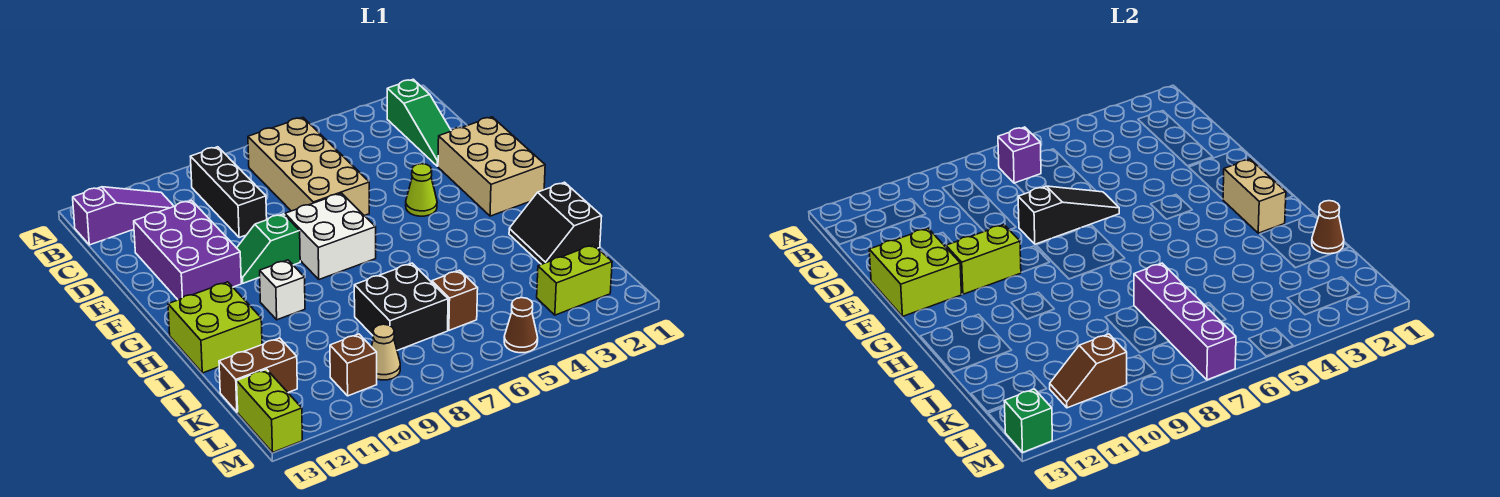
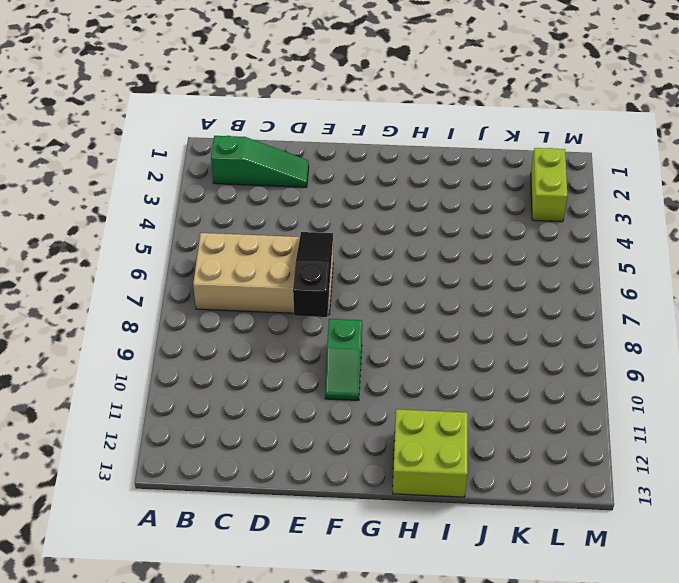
none -> black 1x3 brick [190,147,267,238]
none -> purple 1x3 slope [73,187,174,245]
none -> purple 2x3 brick [134,200,241,300]

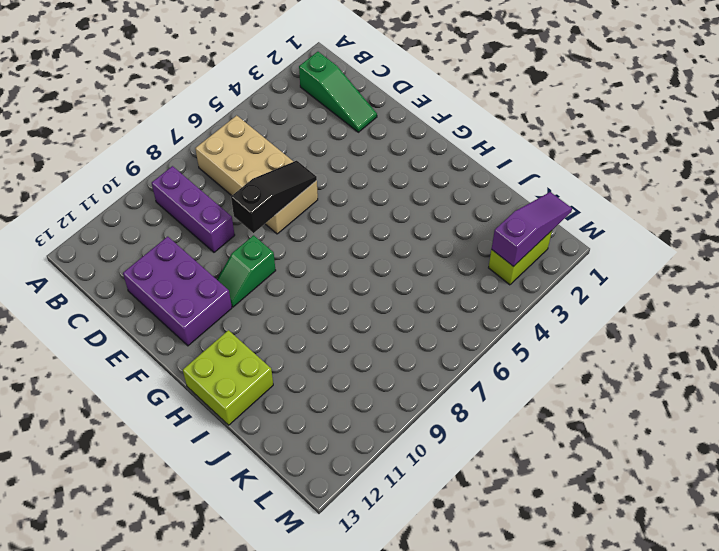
purple 1x3 brick [152,166,235,252] -> black 1x3 brick [190,147,267,238]
purple 1x3 slope [492,192,572,267] -> purple 1x3 slope moved to [73,187,174,245]
none -> tan 2x3 brick [438,117,545,216]
none -> lime 1x1 cone [406,164,437,216]
none -> white 2x2 brick [285,193,376,279]

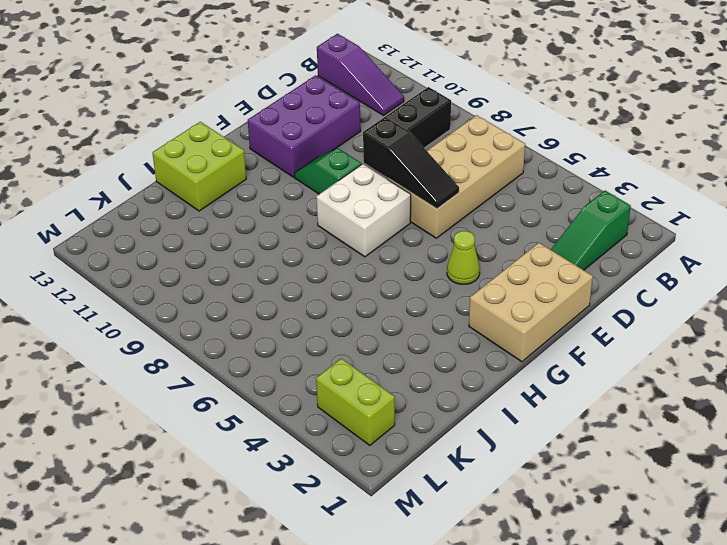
none -> white 1x1 brick [259,260,305,320]
none -> black 2x2 slope [509,182,602,264]
none -> black 2x2 brick [354,263,448,350]

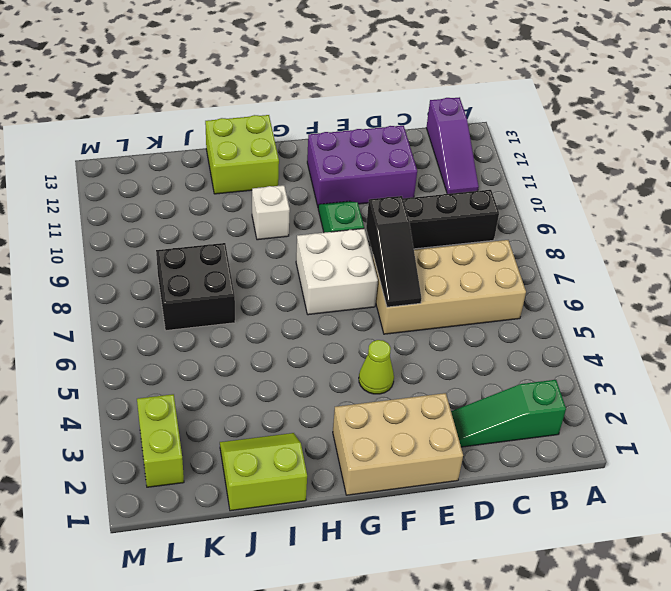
lime 2x2 slope [220,433,307,511] -> black 2x2 slope [509,182,602,264]
none -> brown 1x1 brick [432,270,478,330]
none -> brown 1x2 brick [219,338,297,412]
none -> tan 1x1 cone [371,324,400,380]

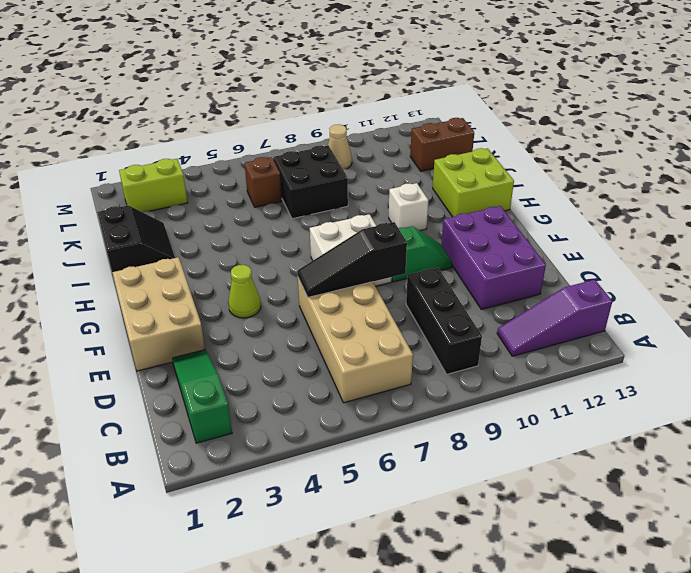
none -> brown 1x1 brick [330,334,377,396]
none -> lime 1x2 brick [237,369,302,452]
none -> brown 1x1 cone [504,298,538,353]

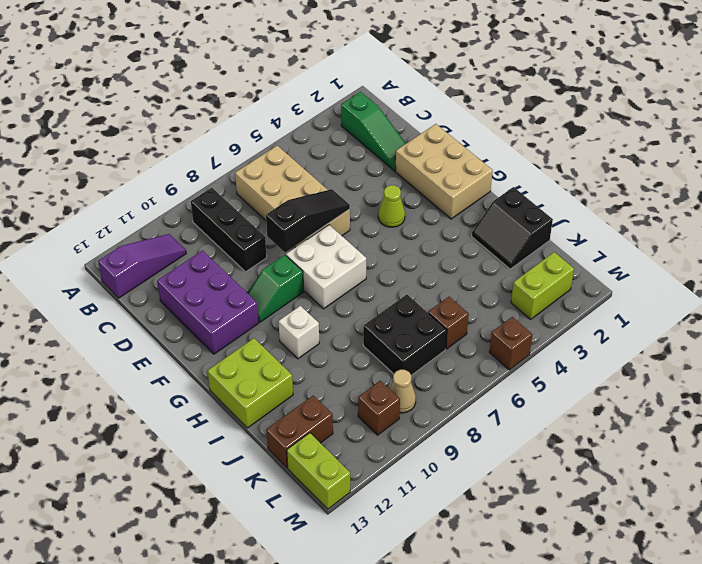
brown 1x1 brick [489,317,532,370] -> brown 1x1 cone [504,298,538,353]
none -> purple 1x1 brick [998,127,1041,183]
none -> lime 2x2 brick [869,228,962,316]
none -> lime 1x2 brick [946,225,1021,294]

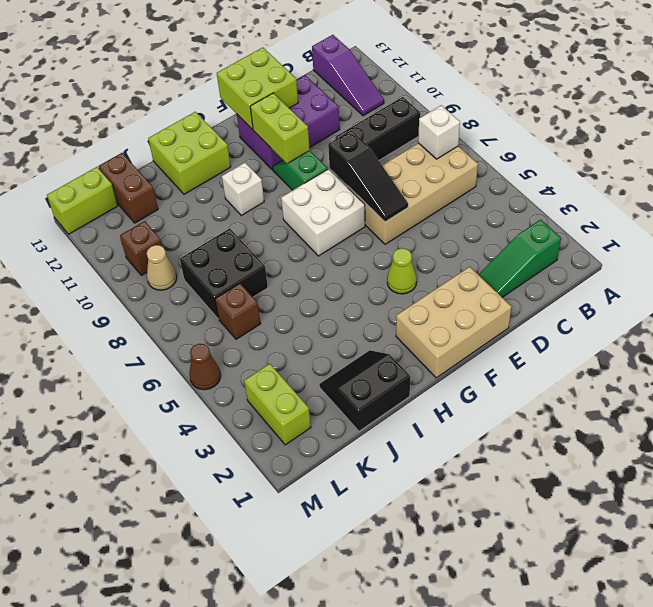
white 1x1 brick [418,105,460,159] -> purple 1x1 brick [998,127,1041,183]
none -> tan 1x2 brick [1223,159,1286,233]
none -> brown 1x1 cone [1312,201,1344,254]
none -> purple 1x4 brick [1134,263,1236,380]

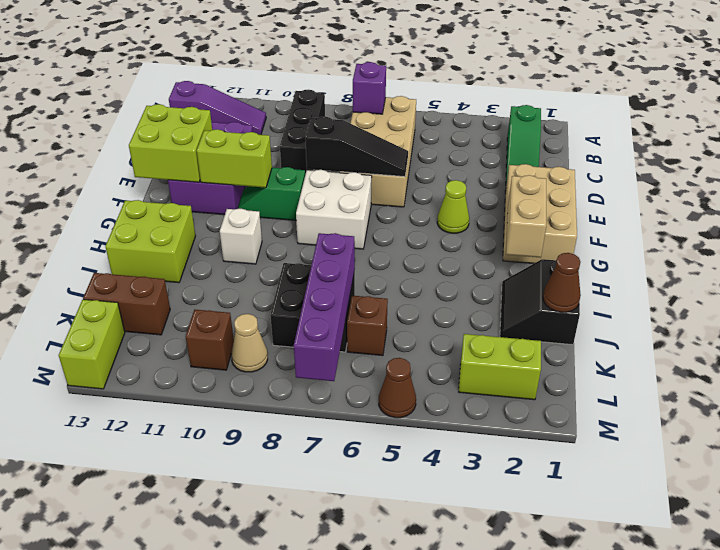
none -> brown 1x2 slope [1050,334,1127,408]
none -> green 1x1 brick [1004,389,1052,452]

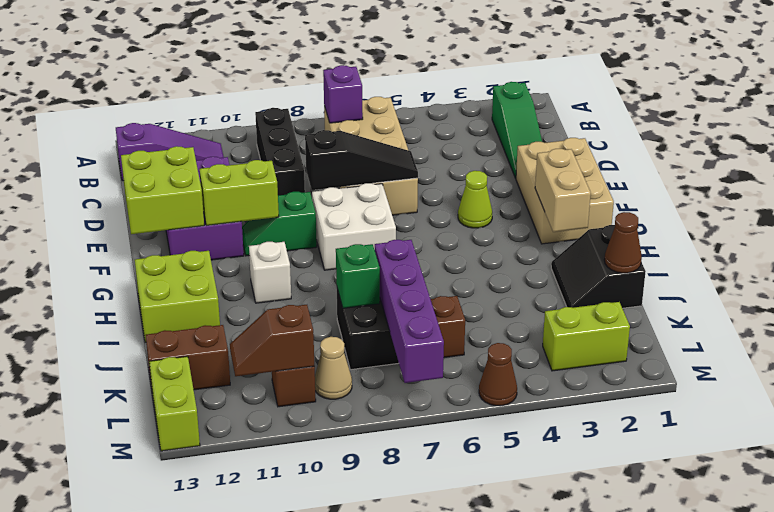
green 1x1 brick [336,244,380,308] -> green 1x1 brick moved to [1004,389,1052,452]

